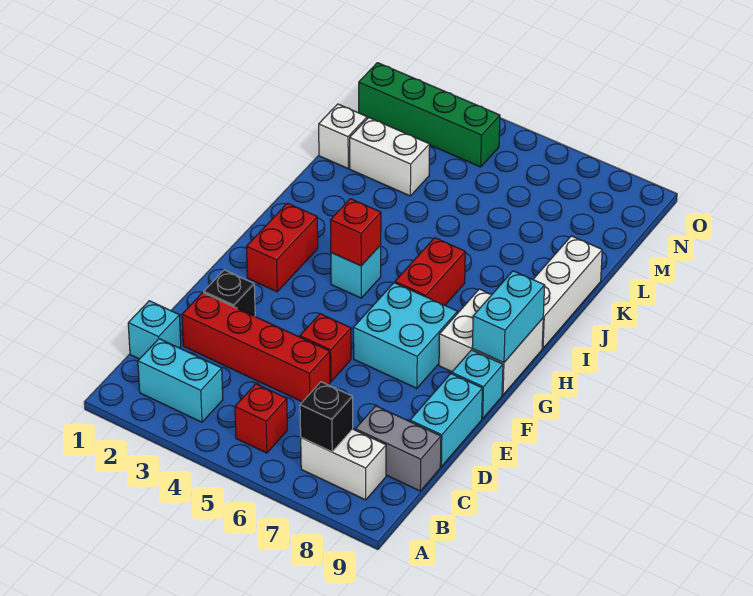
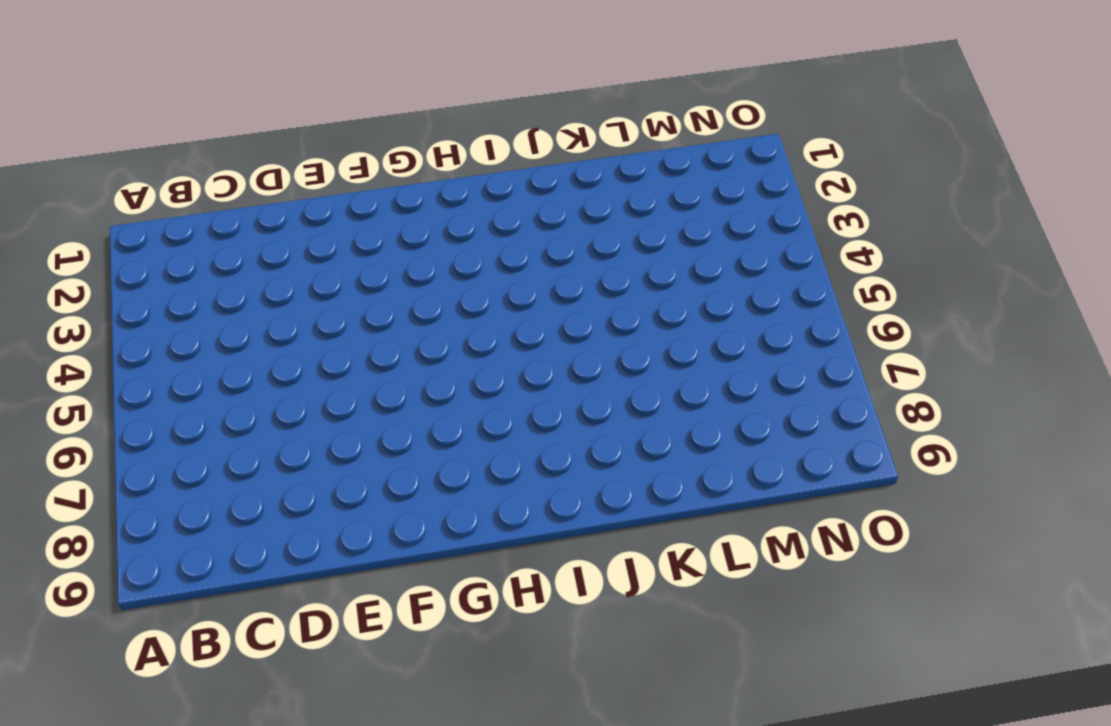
none -> cyan 1x2 brick [138,339,223,422]
none -> red 1x1 brick [235,384,287,453]
none -> white 1x2 brick [301,429,386,500]

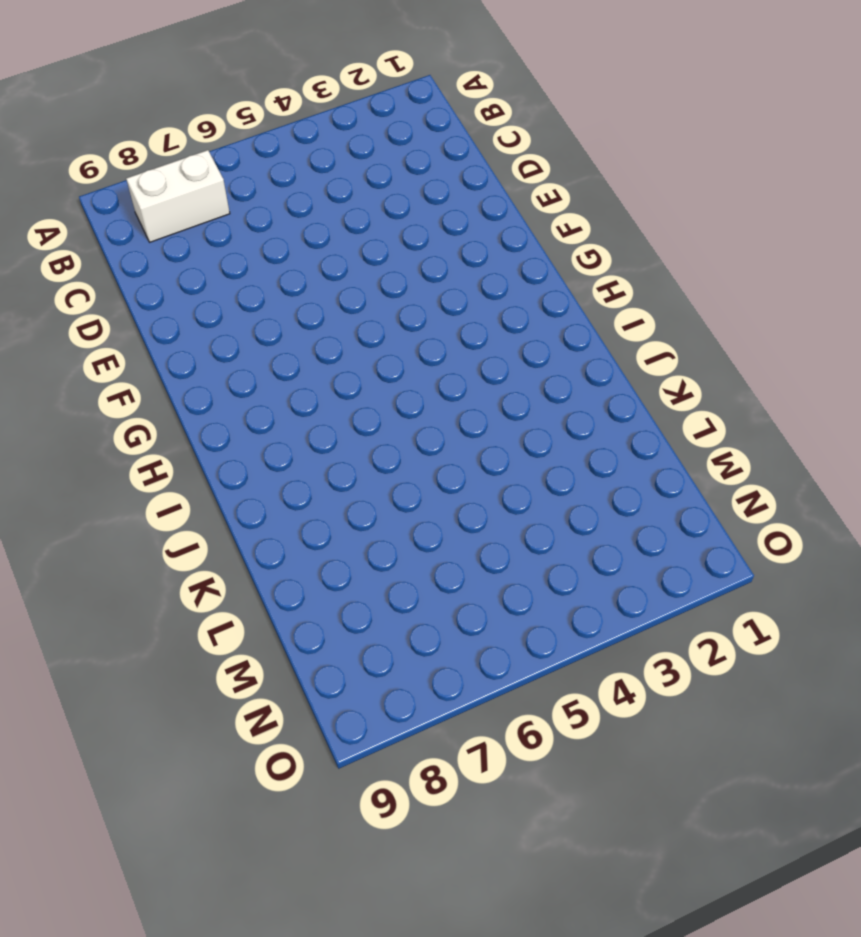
none -> cyan 1x2 brick [138,339,223,422]
none -> red 1x1 brick [235,384,287,453]
none -> cyan 1x1 brick [128,301,181,359]

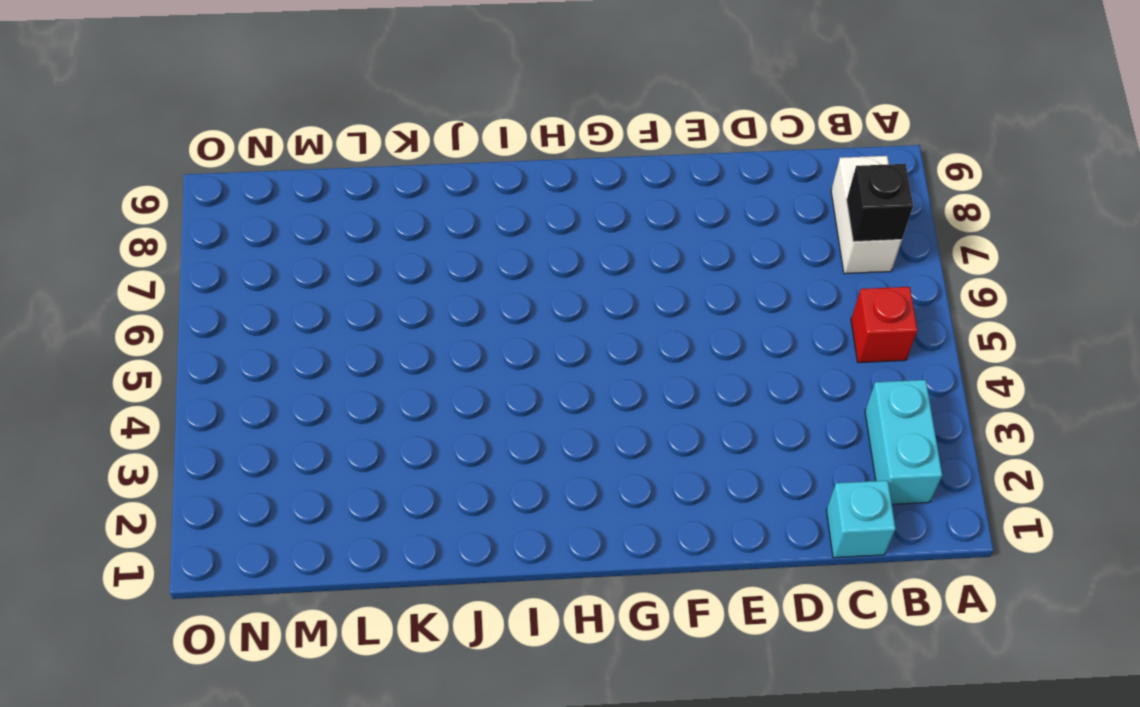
none -> grey 1x2 brick [355,406,441,491]
none -> red 1x4 brick [182,293,330,402]
none -> cyan 1x2 brick [410,374,483,466]

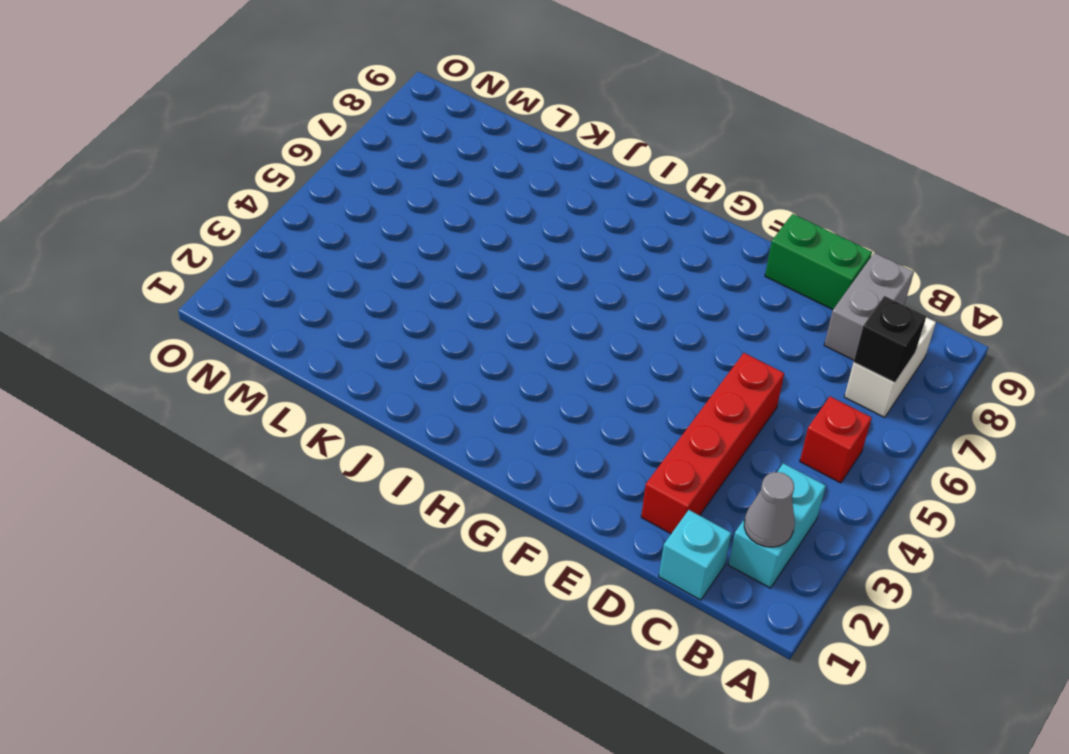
grey 1x1 cone [744,472,795,547] -> none
green 1x2 brick [765,214,872,310] -> cyan 1x2 brick [410,374,483,466]
none -> black 1x1 brick [204,270,255,316]
none -> red 1x1 brick [300,314,351,382]
none -> cyan 2x2 brick [353,283,457,388]

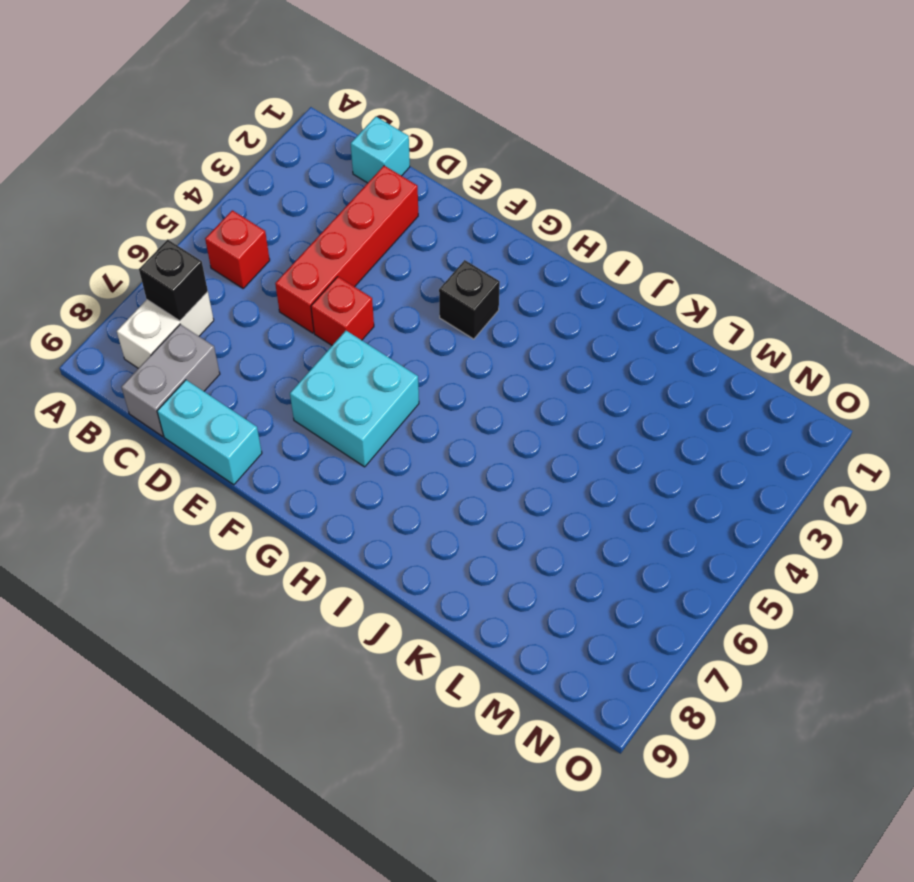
black 1x1 brick [439,260,500,339] -> black 1x1 brick moved to [204,270,255,316]
none -> cyan 1x2 brick [138,339,223,422]
none -> cyan 1x1 brick [452,350,503,419]
none -> red 1x2 brick [246,203,318,292]

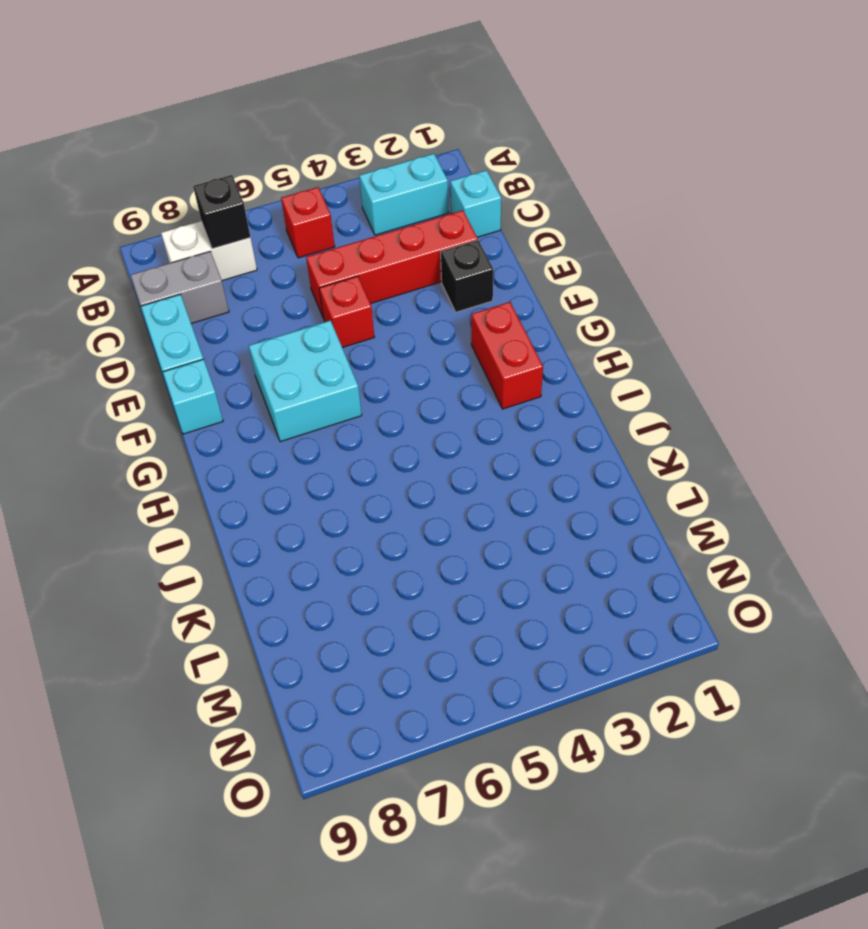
none -> white 2x2 brick [439,289,543,395]
none -> cyan 1x1 brick [331,245,381,298]
none -> red 1x2 brick [395,238,465,305]

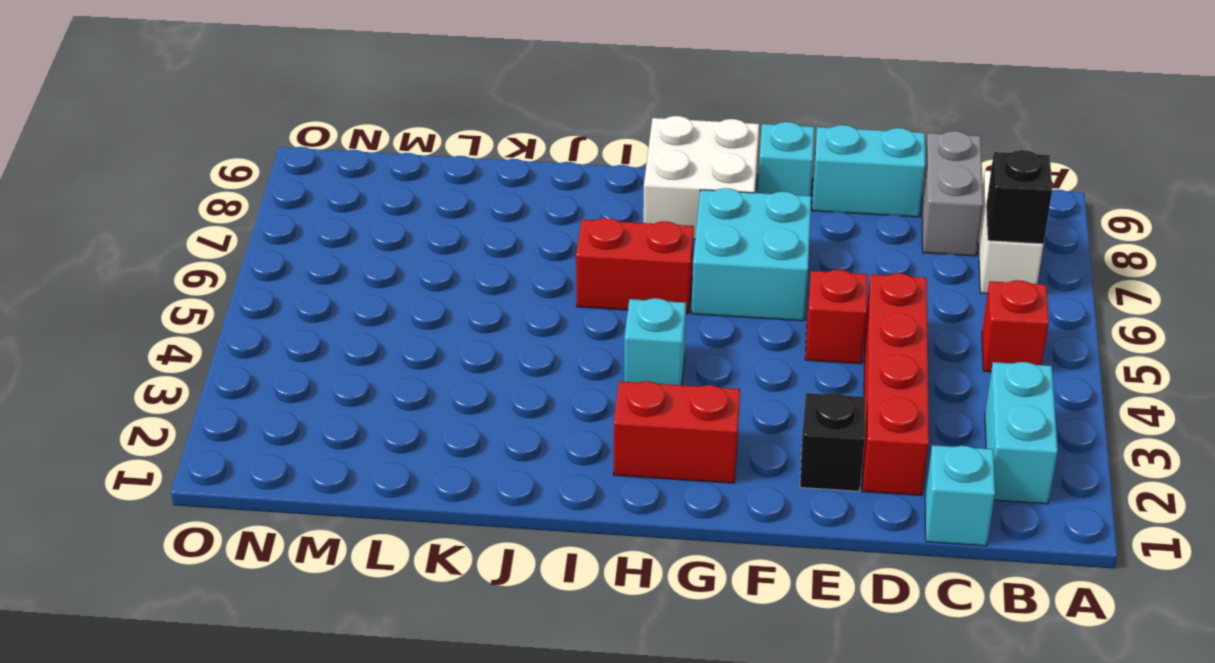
none -> white 1x3 brick [533,236,602,348]
none -> white 1x1 brick [319,104,367,168]
none -> white 1x2 brick [350,118,430,196]

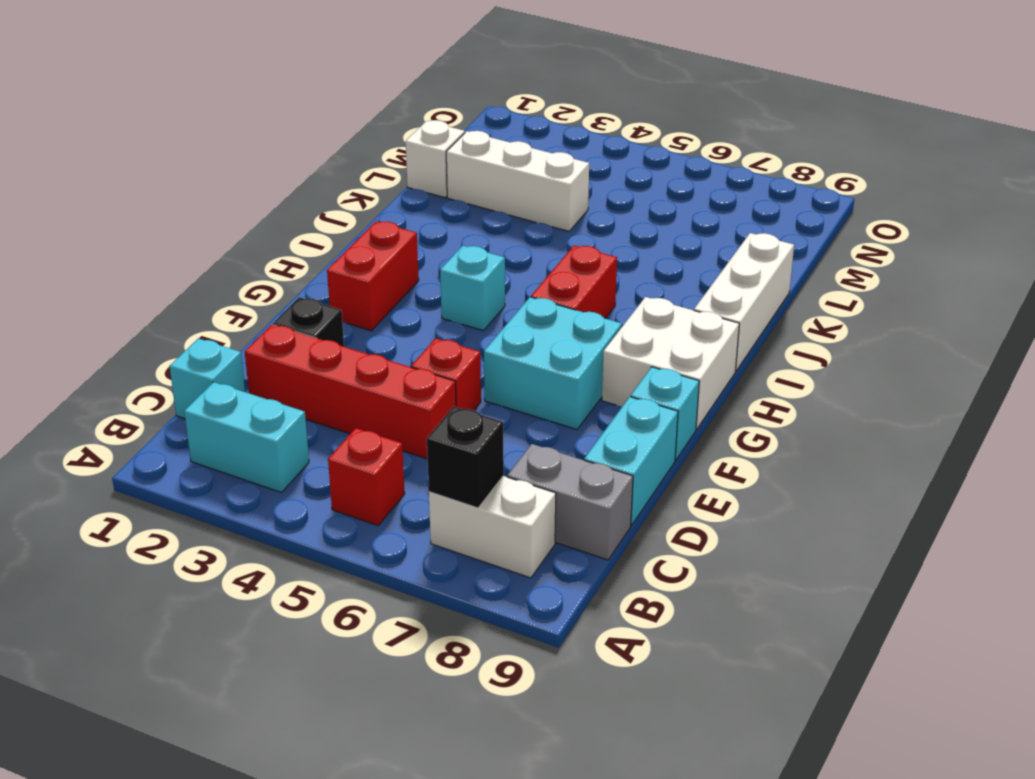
white 1x3 brick [446,131,589,231] -> white 1x2 brick [350,118,430,196]
none -> green 1x4 brick [359,63,500,167]
none -> cyan 1x2 brick [472,271,545,363]
none -> red 1x1 brick [330,199,381,266]

